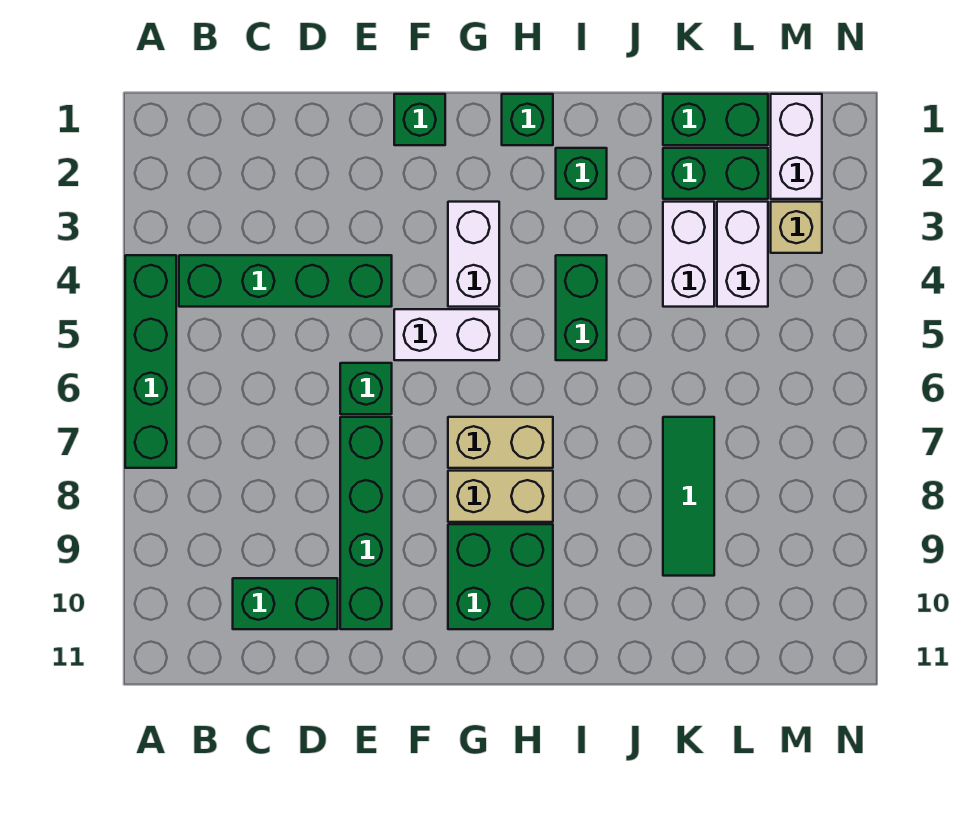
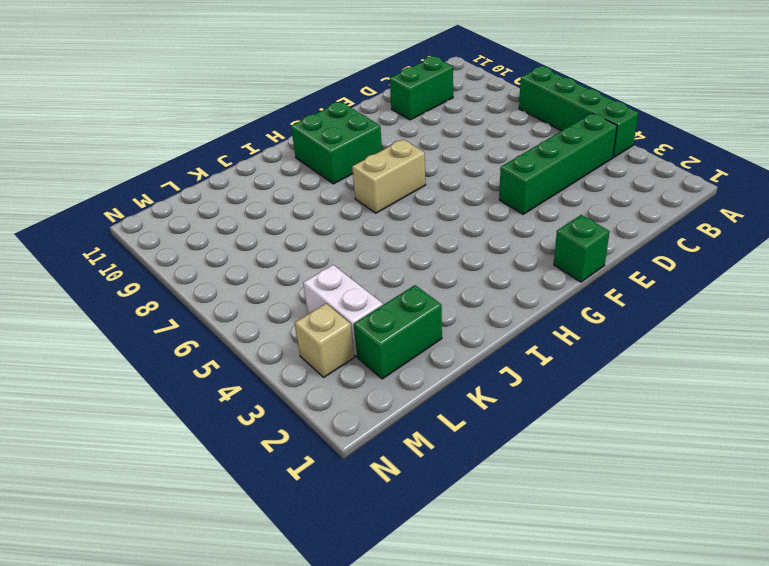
none -> green 1x1 brick [340,363,392,414]
none -> green 1x4 brick [340,417,392,629]
none -> white 1x2 brick [394,309,499,360]

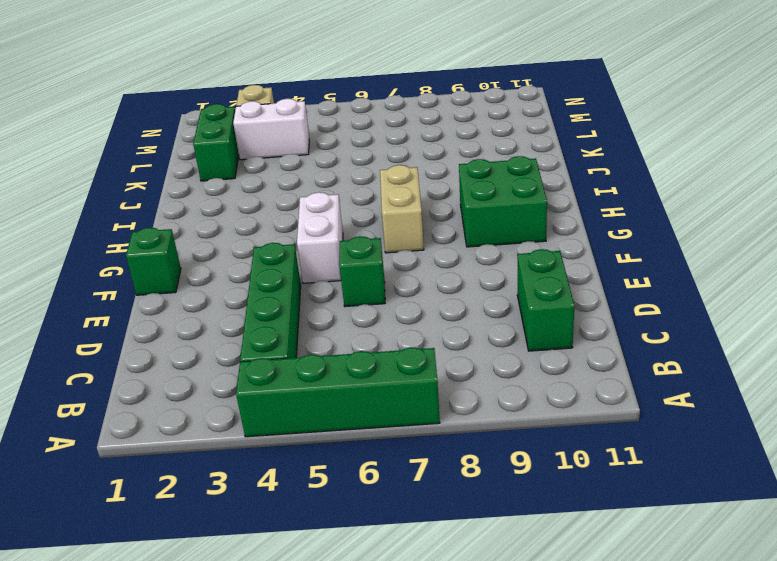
none -> green 1x4 brick [340,417,392,629]
none -> white 1x2 brick [448,202,499,307]
none -> tan 1x2 brick [448,471,553,522]

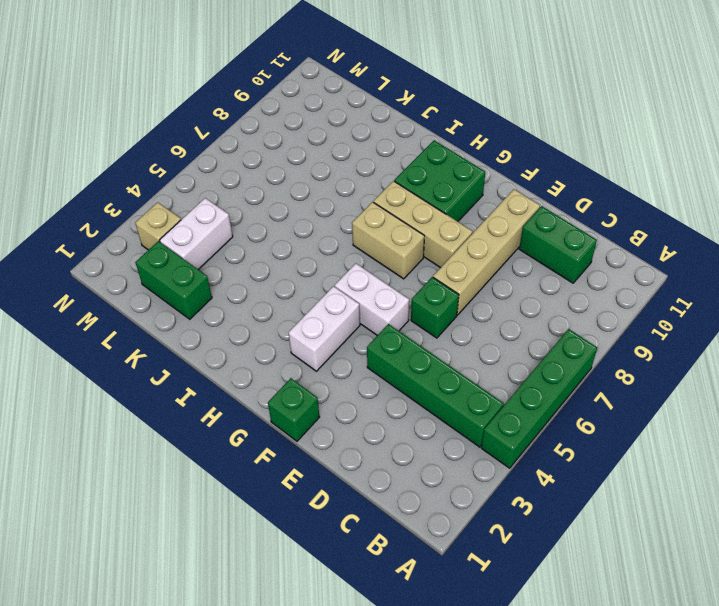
tan 1x4 brick [433,189,540,315] -> green 1x4 brick [340,417,392,629]
tan 1x3 brick [374,181,473,268] -> tan 1x2 brick [448,471,553,522]
none -> green 1x1 brick [502,94,553,145]
none -> green 1x1 brick [556,148,607,199]
none -> green 1x2 brick [556,255,607,360]

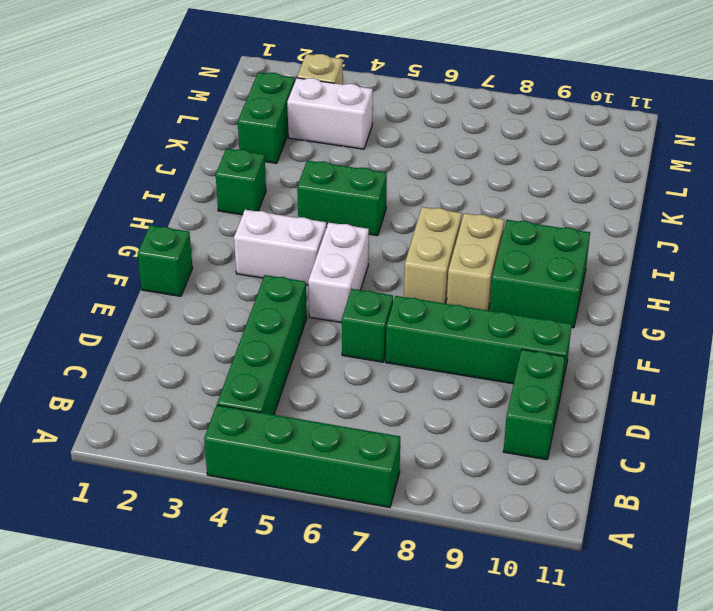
none -> green 1x1 brick [502,94,553,145]
none -> green 1x2 brick [663,94,768,145]
none -> white 1x2 brick [663,202,714,307]

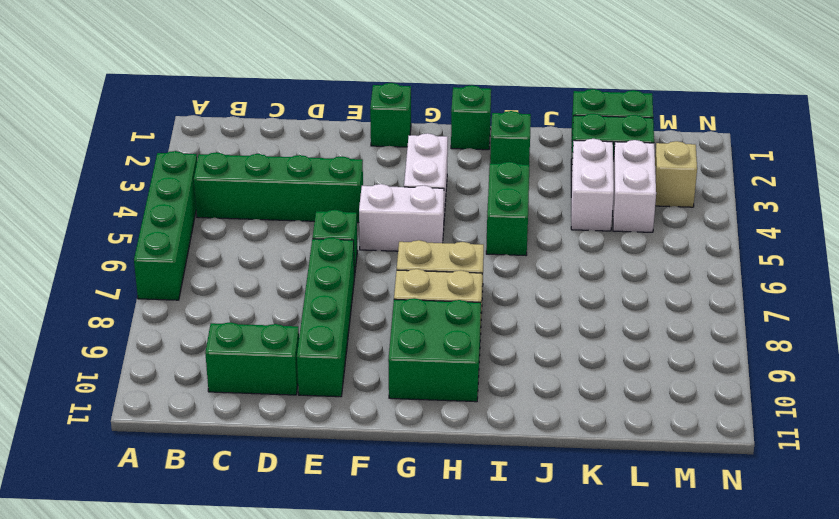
none -> green 1x3 tile [663,417,714,576]
none -> white 1x2 brick [771,94,822,199]

